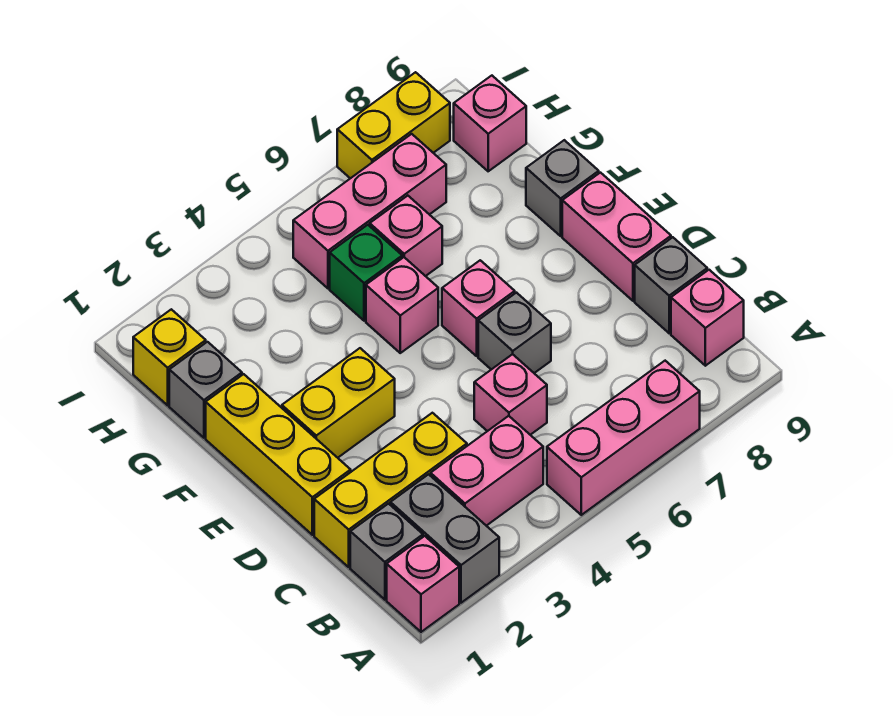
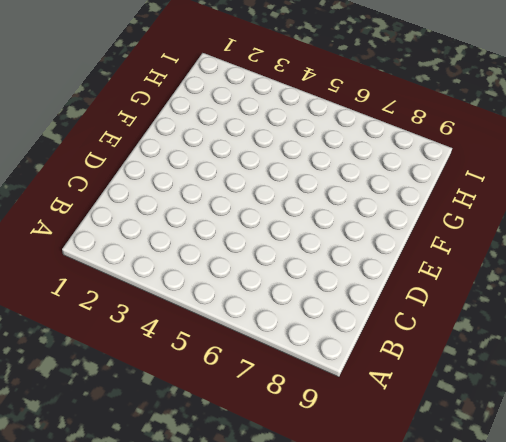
none -> pink 1x1 brick [387,536,459,632]
none -> grey 1x2 brick [390,474,499,603]
none -> pink 1x3 brick [547,361,700,515]

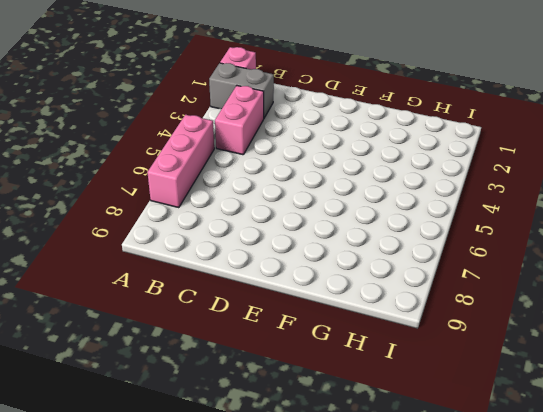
none -> grey 1x1 brick [350,504,423,600]
none -> pink 1x1 brick [671,270,744,366]
none -> yellow 1x3 brick [314,413,467,567]

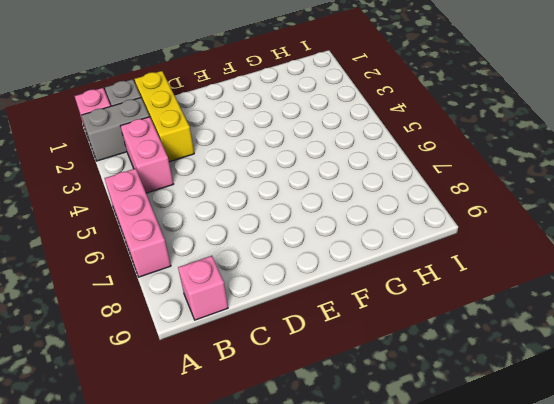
none -> pink 1x1 brick [474,354,547,435]
none -> grey 1x1 brick [635,237,707,333]
none -> yellow 1x3 brick [206,374,351,535]

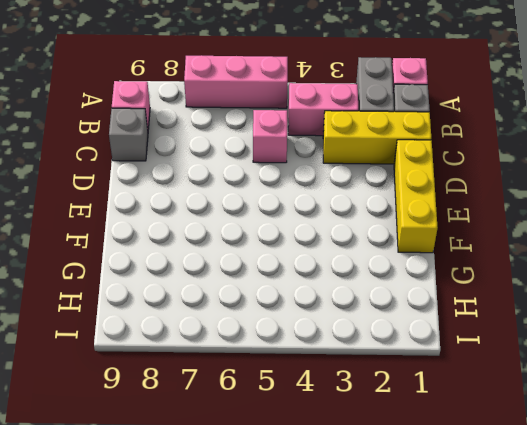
none -> grey 1x1 brick [478,293,551,373]
none -> pink 1x2 brick [562,173,671,301]
none -> yellow 1x2 brick [282,348,395,458]

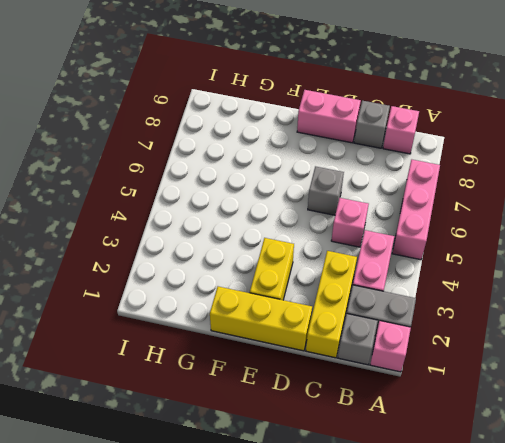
none -> pink 1x1 brick [442,260,515,356]
none -> pink 1x1 brick [366,257,438,353]
none -> grey 1x1 brick [526,140,599,236]

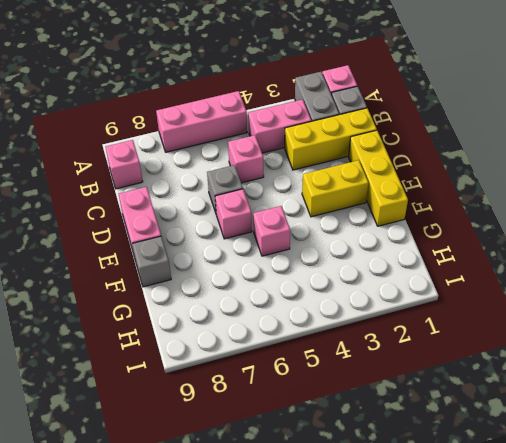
none -> grey 1x1 brick [635,237,707,333]
none -> grey 1x1 brick [169,342,242,438]
none -> green 1x1 brick [330,225,402,321]

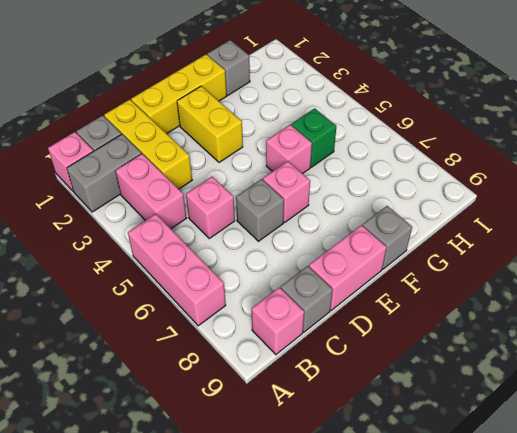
none -> pink 1x1 brick [370,196,442,276]
none -> yellow 1x1 brick [133,309,206,405]
none -> pink 1x3 brick [293,134,446,288]

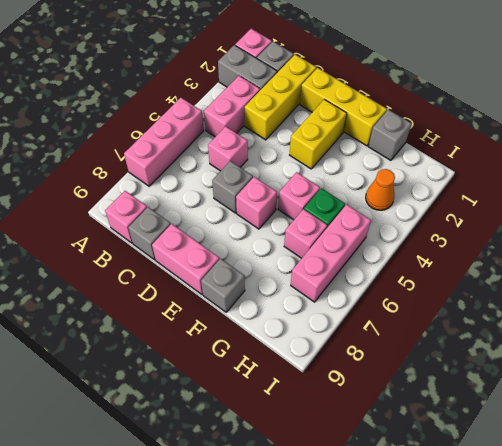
orange 1x1 cone [366,169,395,210] -> none
none -> yellow 1x1 brick [133,309,206,405]
none -> pink 1x1 brick [454,76,526,171]
none -> yellow 1x2 brick [337,72,450,178]

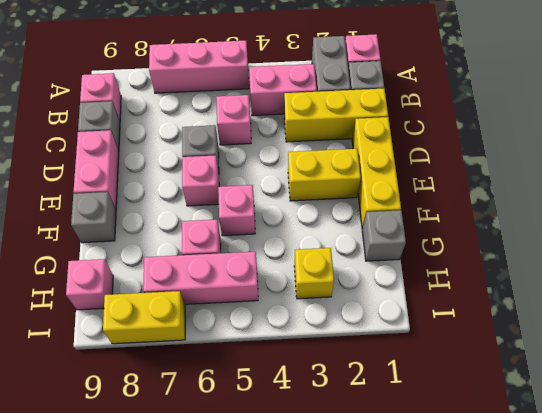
yellow 1x1 brick [294,248,334,299] -> yellow 1x1 brick moved to [133,309,206,405]
none -> green 1x1 brick [330,225,402,321]

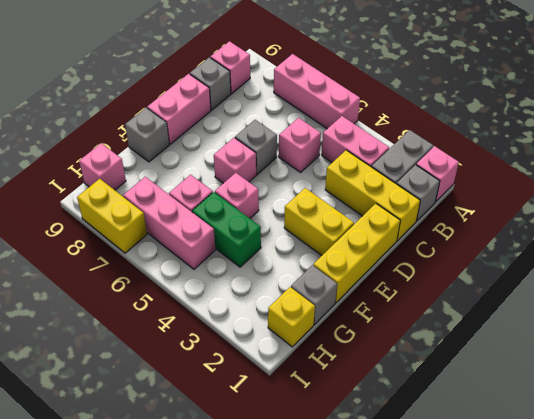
green 1x2 brick [192,192,261,267] -> green 1x1 brick [330,225,402,321]

